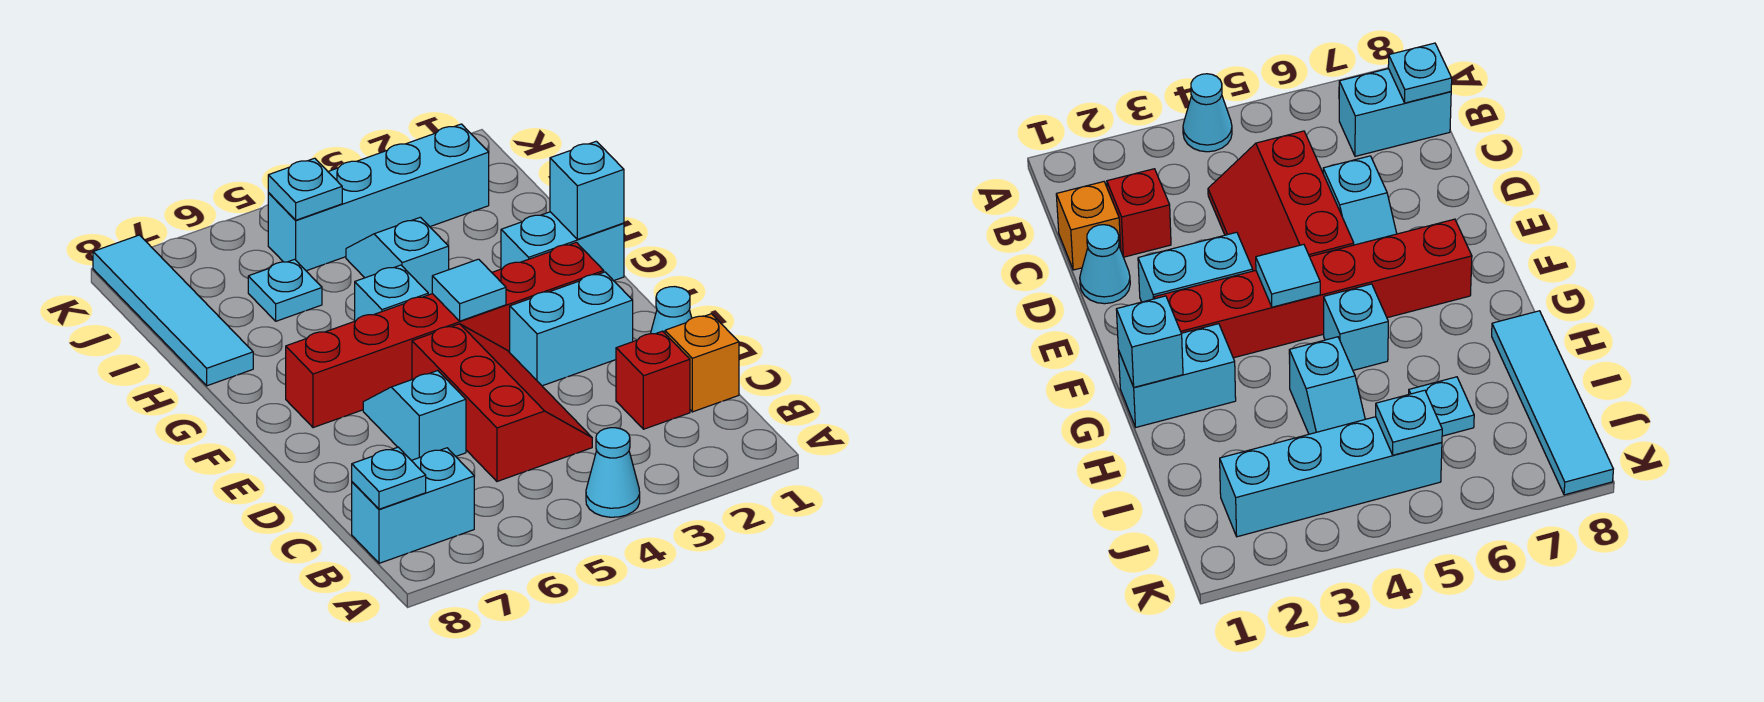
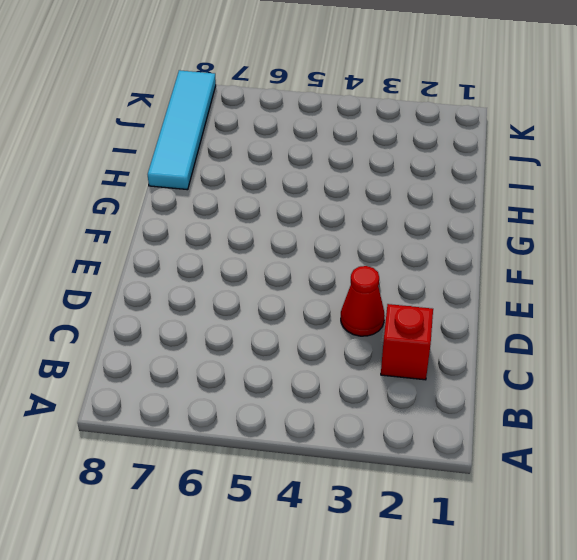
red 1x1 cone [341,266,385,336] -> none
none -> cyan 1x1 cone [586,428,640,517]
none -> cyan 1x2 brick [352,448,474,563]
none -> orange 1x1 brick [665,314,739,412]

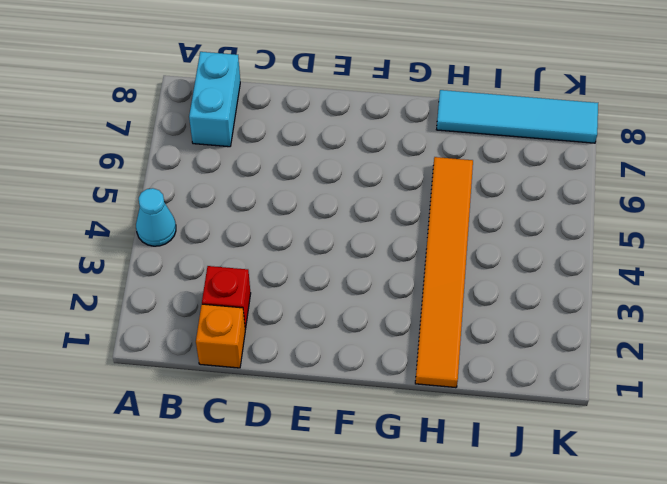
orange 1x6 tile [415,157,473,388] -> cyan 1x2 slope [346,217,449,295]
none -> red 2x3 slope [412,324,592,481]
none -> cyan 1x1 cone [651,287,692,334]
none -> cyan 1x2 slope [363,371,466,460]

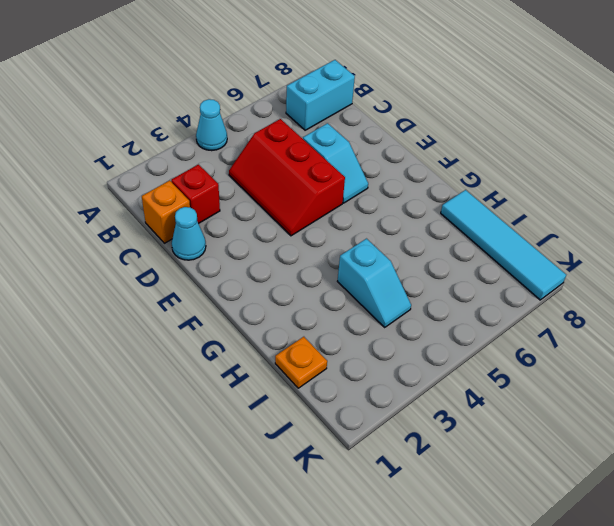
orange 1x1 plate [275,337,327,388] -> none
none -> cyan 1x2 brick [510,272,633,386]
none -> red 1x6 brick [286,242,604,428]
none -> cyan 1x2 brick [501,212,624,281]

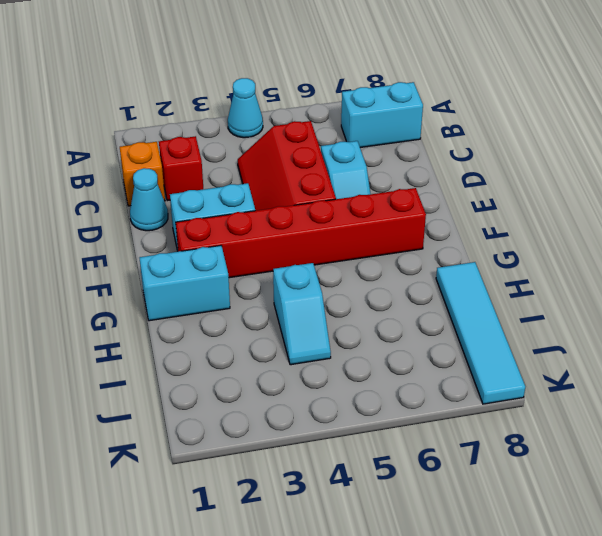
none -> cyan 1x1 brick [355,265,428,321]
none -> cyan 1x1 plate [248,259,322,321]
none -> cyan 1x4 brick [268,124,489,271]

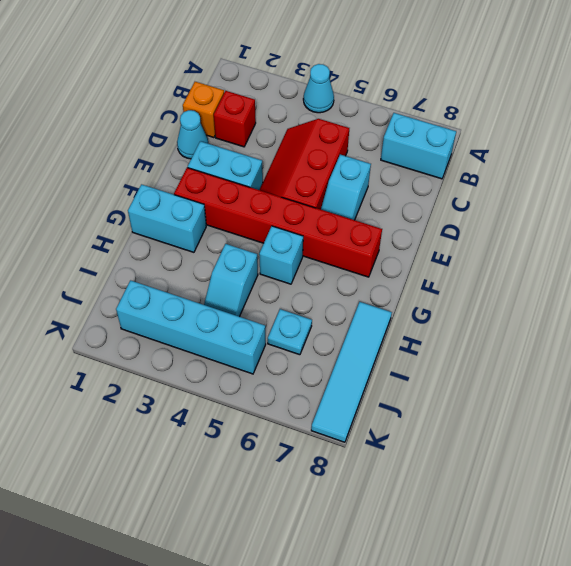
none -> cyan 1x1 plate [352,447,426,509]
none -> cyan 1x1 tile [432,259,506,321]
none -> cyan 1x1 brick [550,141,624,239]

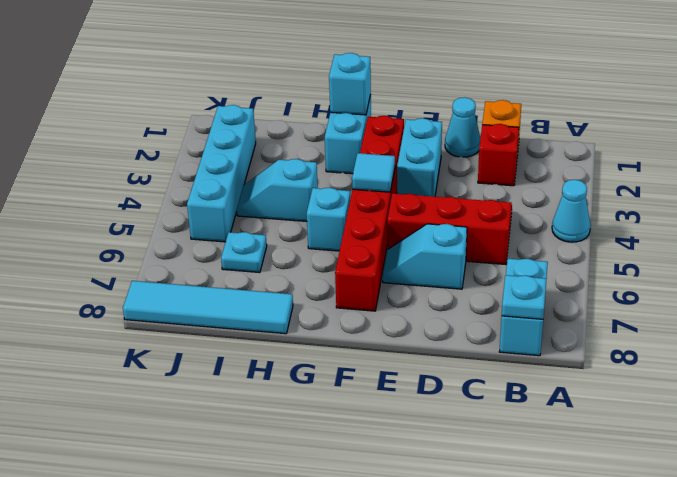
none -> cyan 1x1 plate [268,158,342,220]

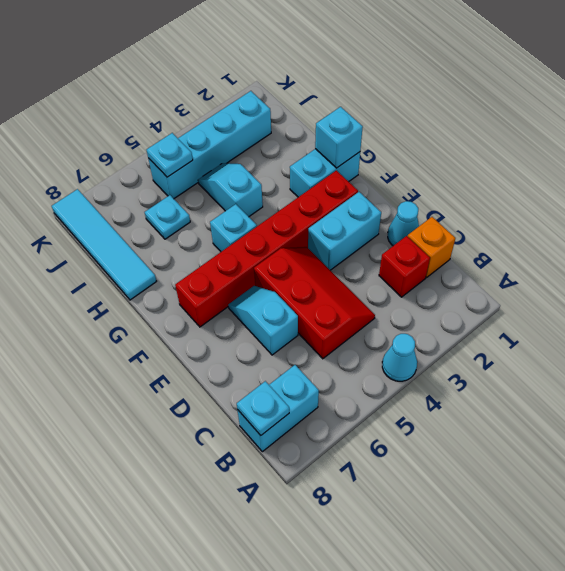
none -> cyan 1x1 tile [432,259,506,321]

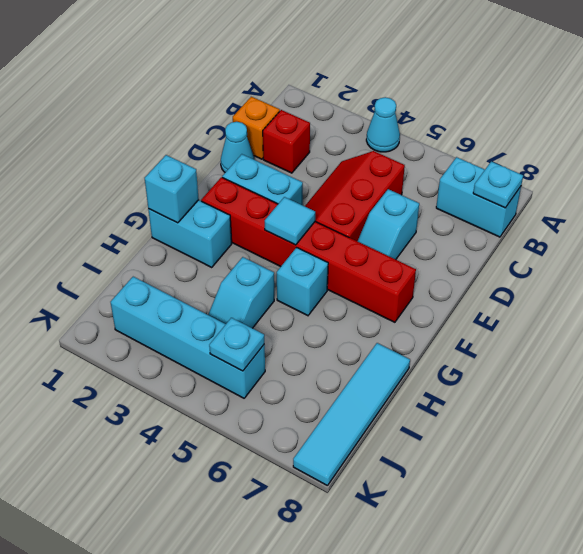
none -> cyan 1x1 plate [248,259,322,321]

